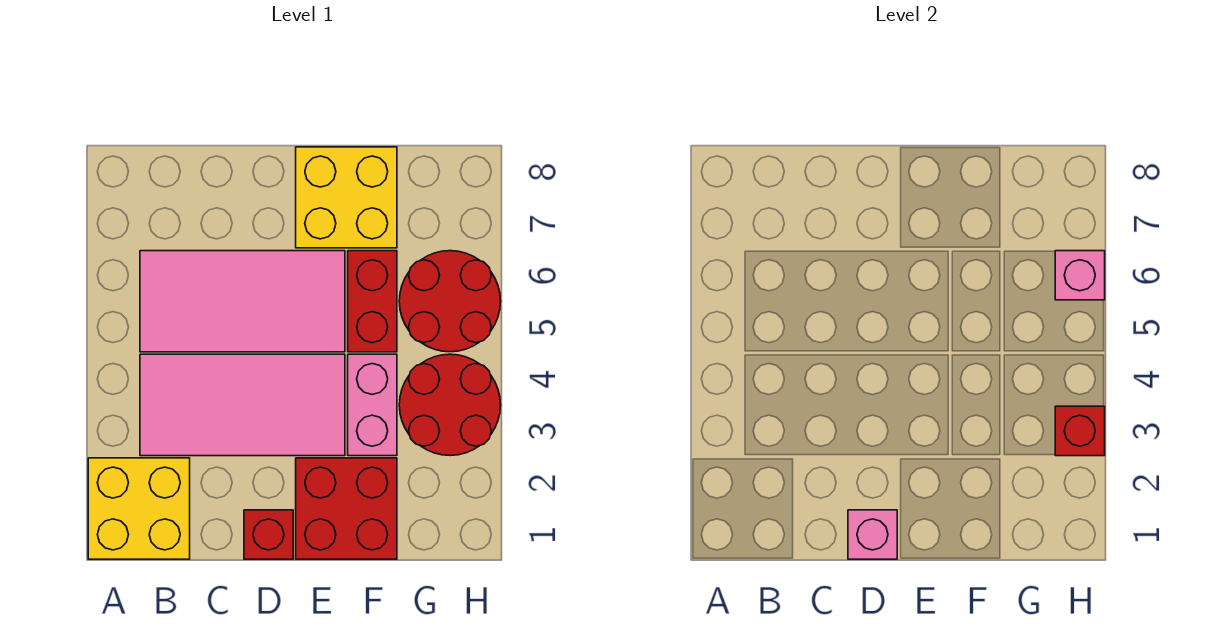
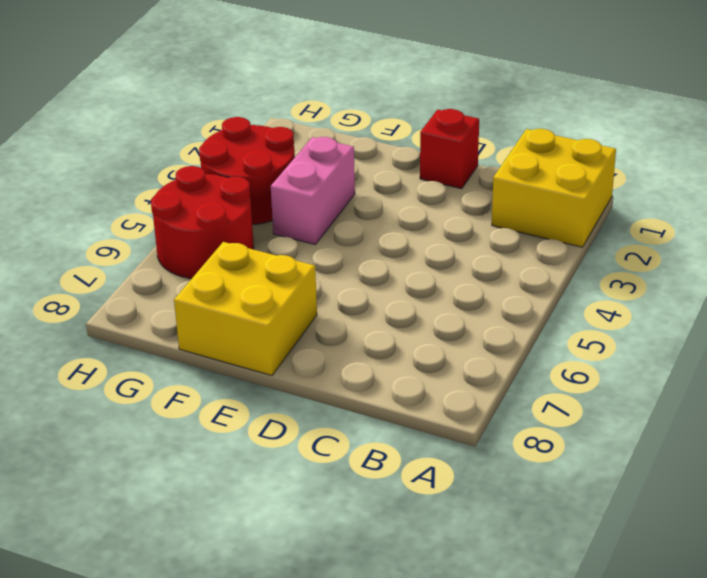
none -> pink 2x4 tile [140,354,345,456]
none -> pink 2x4 tile [140,251,345,352]
none -> red 2x2 brick [296,458,397,559]

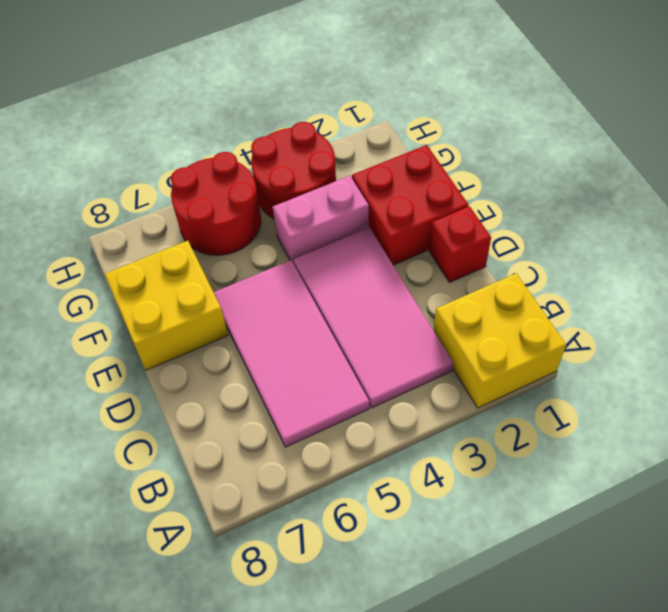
none -> red 1x2 brick [348,251,397,352]
none -> pink 1x1 brick [848,510,897,559]
none -> red 1x1 brick [1055,406,1105,456]

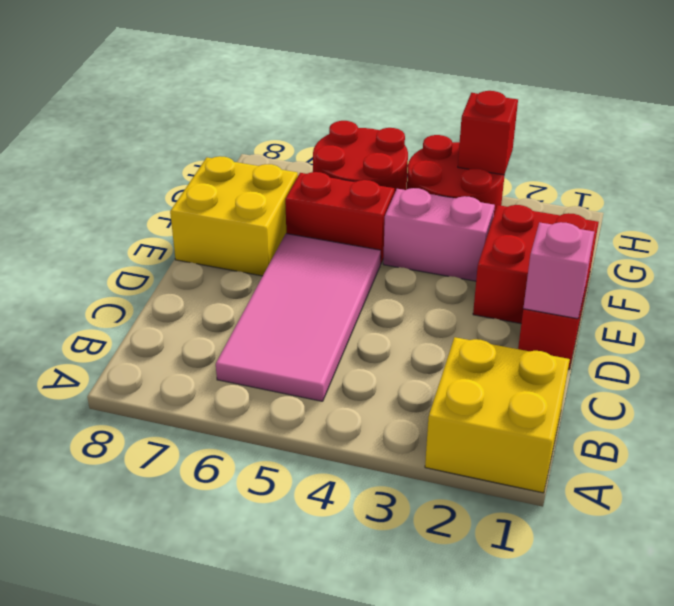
none -> pink 2x4 tile [140,354,345,456]
none -> pink 1x1 brick [1055,251,1105,300]

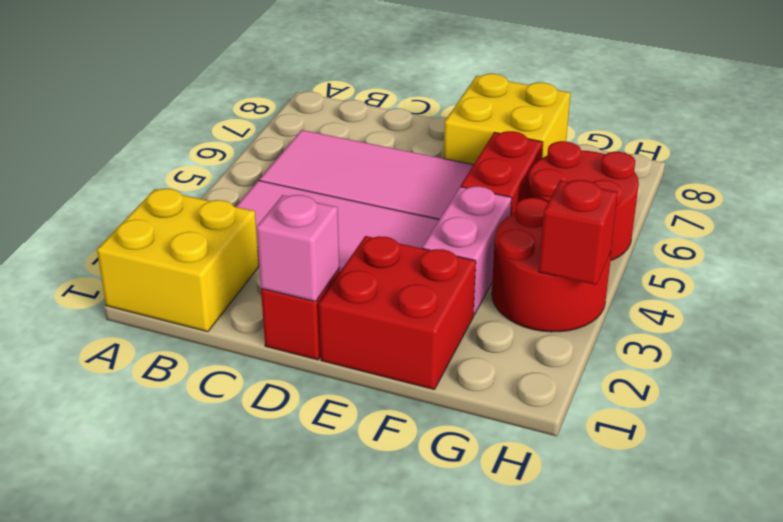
none -> pink 1x1 brick [1055,251,1105,300]

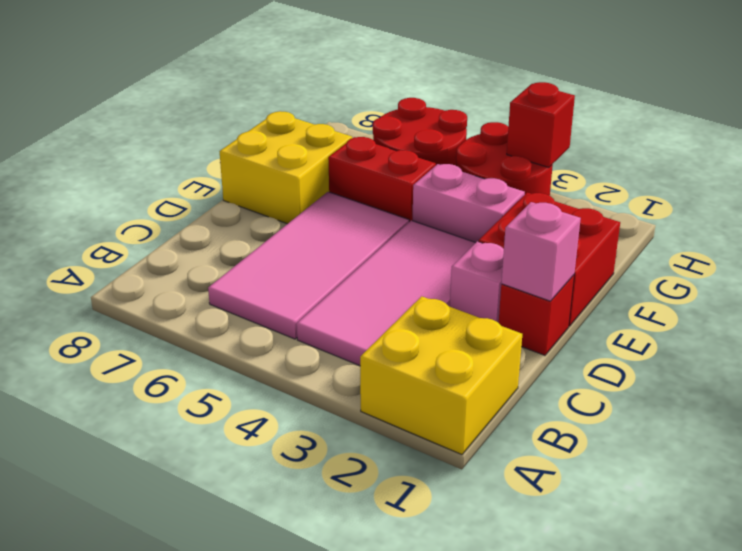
pink 1x1 brick [450,241,504,323] -> pink 1x1 brick moved to [1055,251,1105,300]

